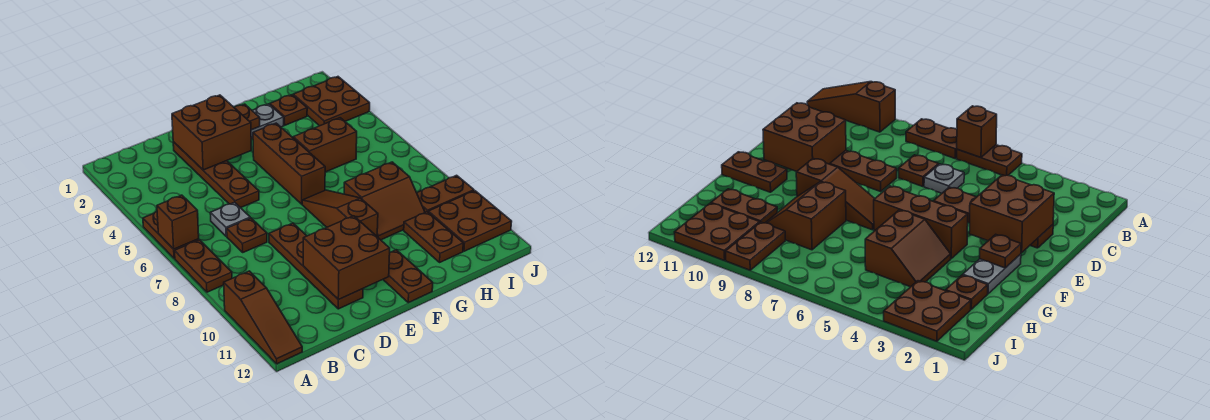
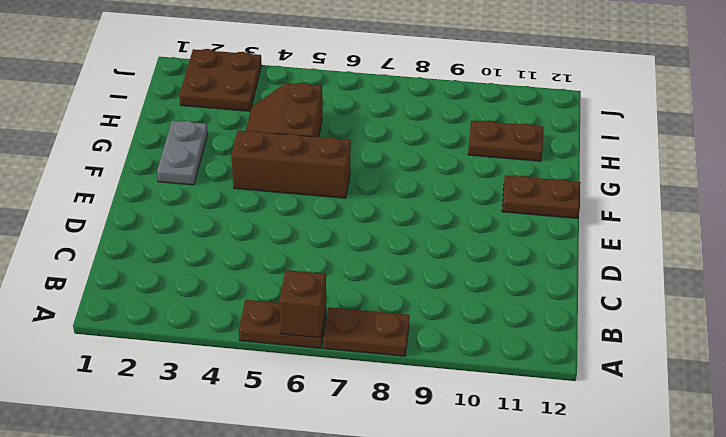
none -> brown 1x3 slope [224,271,302,364]
none -> grey 1x1 plate [210,202,250,236]
none -> brown 1x1 plate [227,218,267,252]

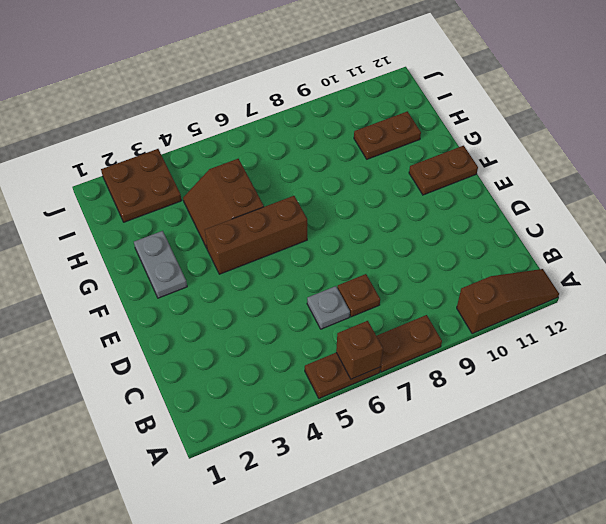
none -> brown 1x4 plate [173,142,259,208]
none -> brown 1x4 plate [269,223,363,309]
none -> brown 1x3 slope [302,190,378,236]

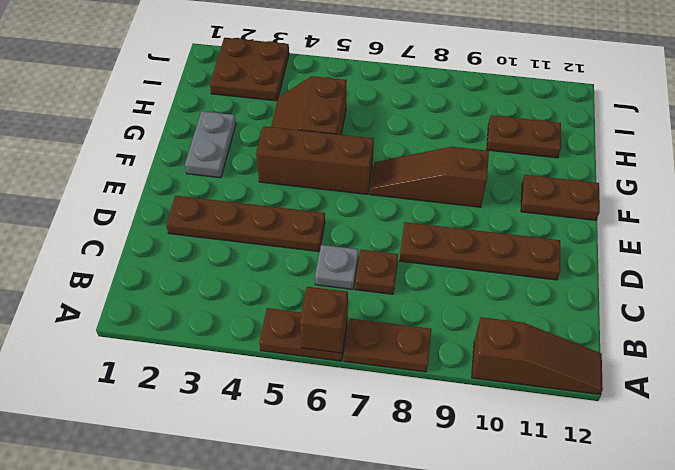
none -> brown 2x2 slope [344,162,425,240]
none -> brown 1x1 plate [270,95,307,125]
none -> brown 1x2 plate [417,175,474,212]

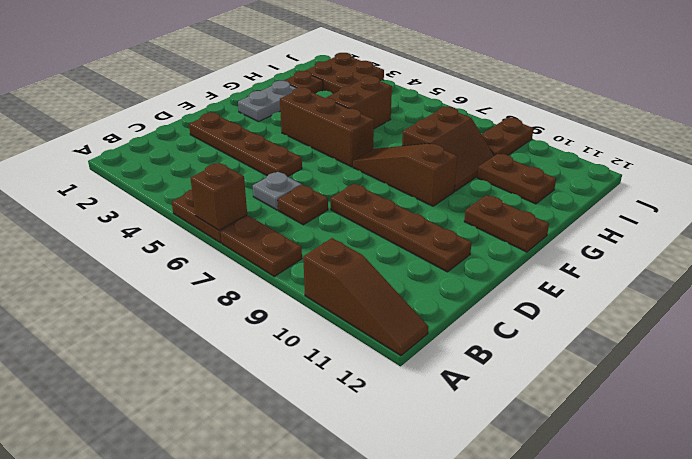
none -> brown 2x2 plate [428,191,512,251]
none -> brown 2x2 brick [172,95,251,170]
none -> brown 2x2 brick [303,216,390,300]

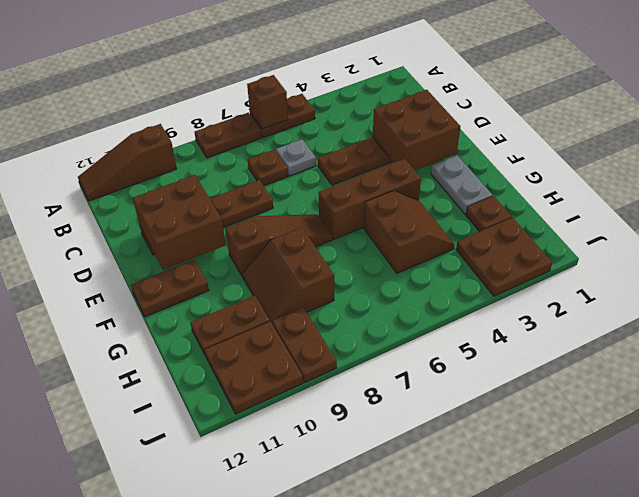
none -> brown 1x1 plate [234,104,260,130]

